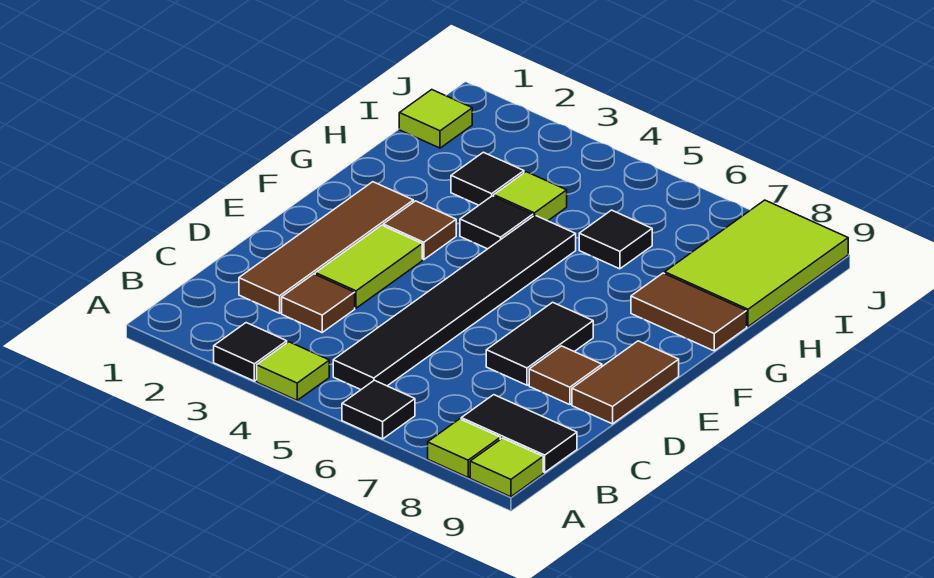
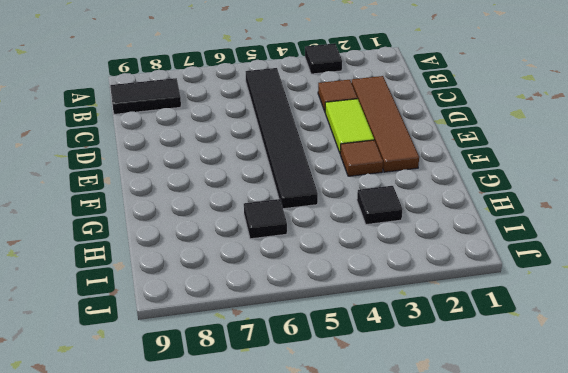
none -> lime 1x1 tile [257,342,329,400]
none -> black 1x1 tile [342,380,415,439]
none -> lime 1x1 tile [428,419,500,477]

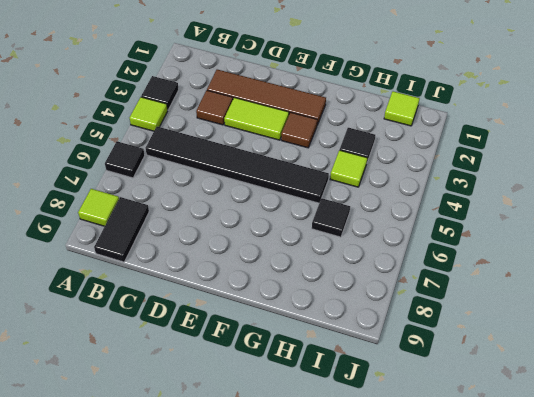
none -> lime 1x1 tile [470,438,543,497]
none -> black 1x2 tile [486,302,593,385]
none -> brown 1x1 tile [529,346,602,405]

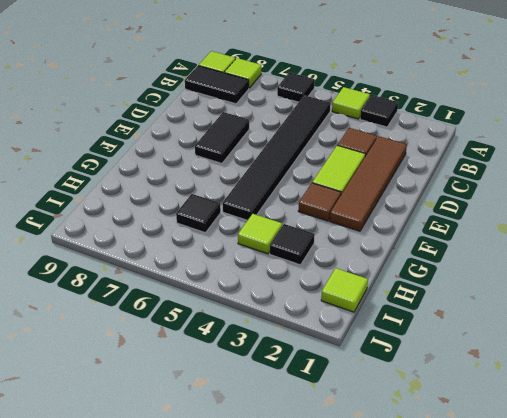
none -> brown 1x1 tile [529,346,602,405]
none -> brown 1x2 tile [572,341,679,424]
none -> black 1x1 tile [460,196,533,249]

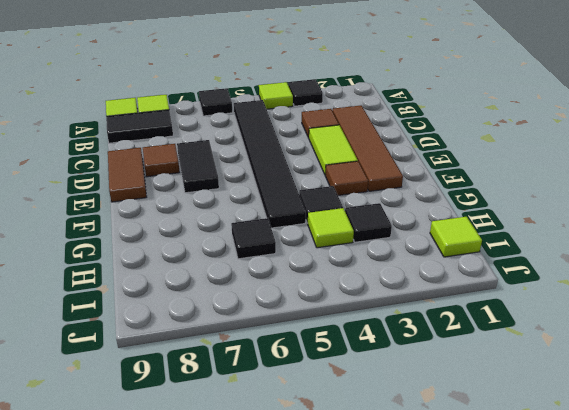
none -> brown 1x2 tile [631,273,747,351]
none -> lime 2x3 tile [665,200,848,327]

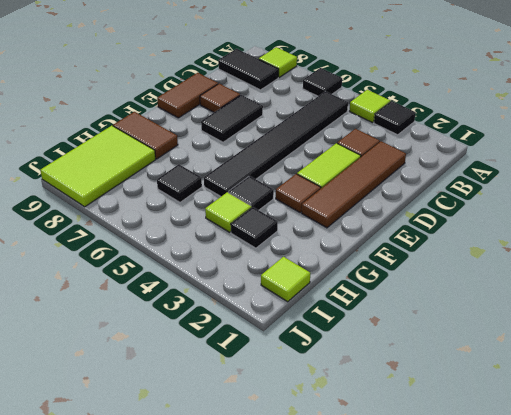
none -> lime 1x1 tile [470,438,543,497]

